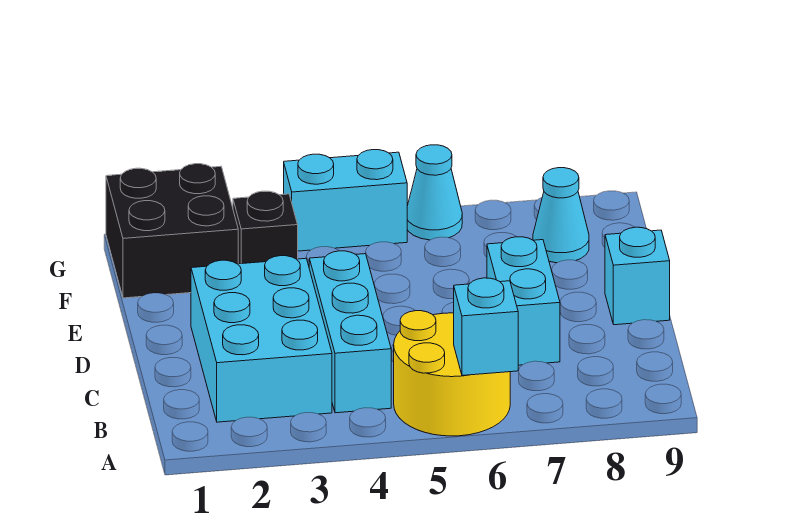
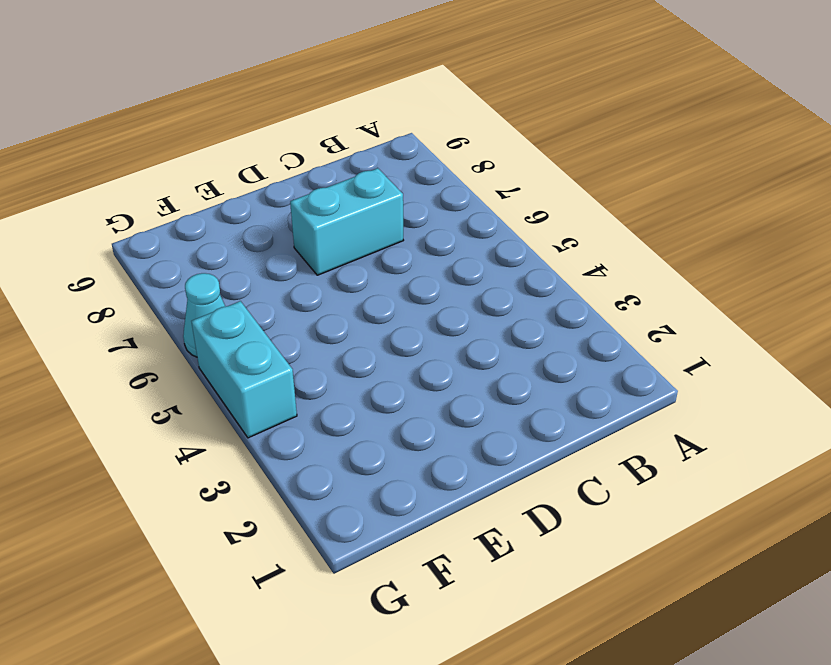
none -> yellow 2x2 round brick [394,311,510,436]
none -> cyan 2x3 brick [191,256,332,422]

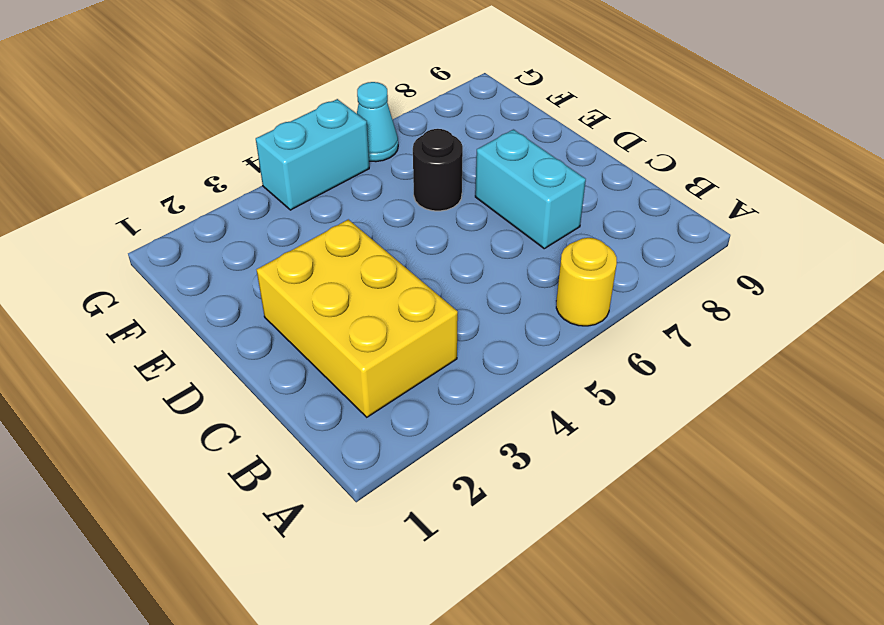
yellow 1x1 round brick [556,238,617,326] -> yellow 2x2 round brick [394,311,510,436]
yellow 2x3 brick [257,219,458,417] -> cyan 2x3 brick [191,256,332,422]
black 1x1 round brick [413,129,463,211] -> none
none -> cyan 1x3 brick [309,251,391,413]
none -> cyan 1x1 brick [605,227,670,325]

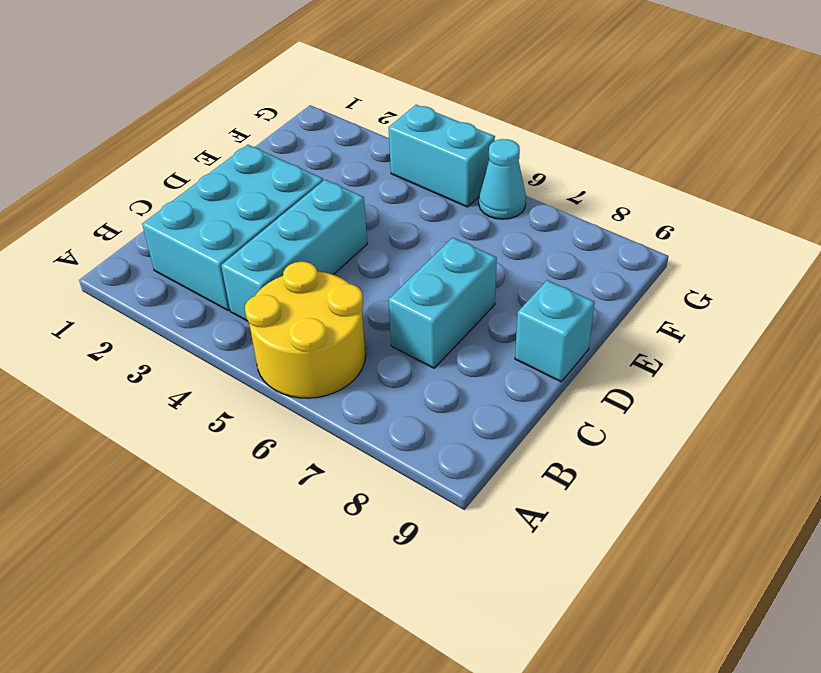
none -> black 2x2 brick [106,164,238,298]
none -> black 1x1 brick [233,191,298,264]

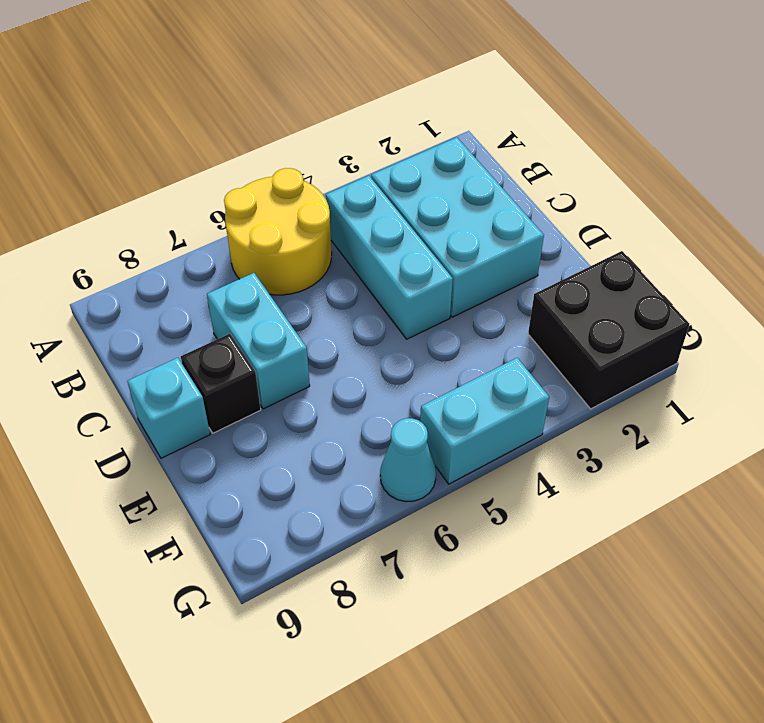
black 1x1 brick [181,334,261,433] -> black 1x1 brick moved to [233,191,298,264]
none -> cyan 1x1 cone [533,168,589,263]
none -> cyan 1x1 brick [454,278,518,375]

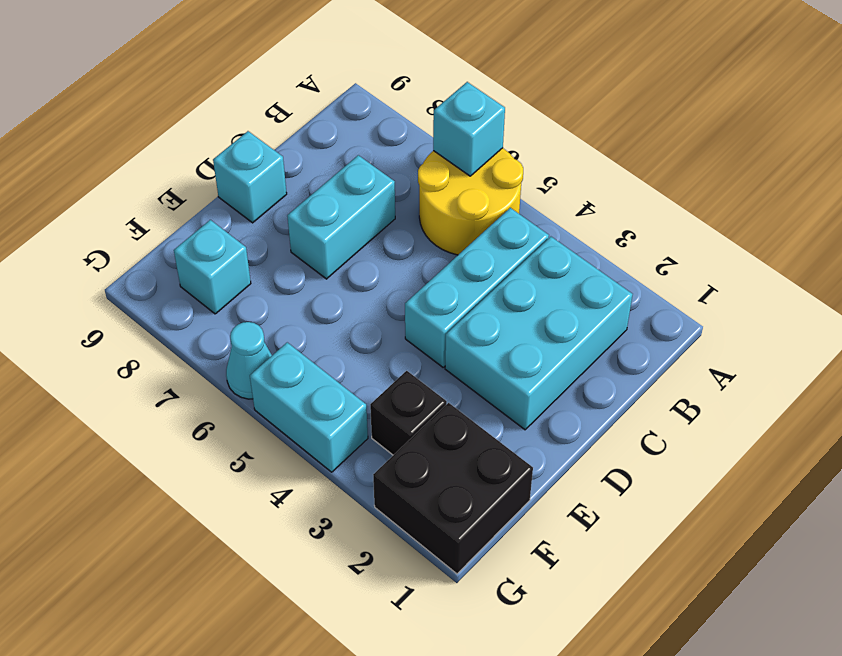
cyan 1x1 brick [174,220,251,314] -> cyan 1x1 cone [533,168,589,263]

